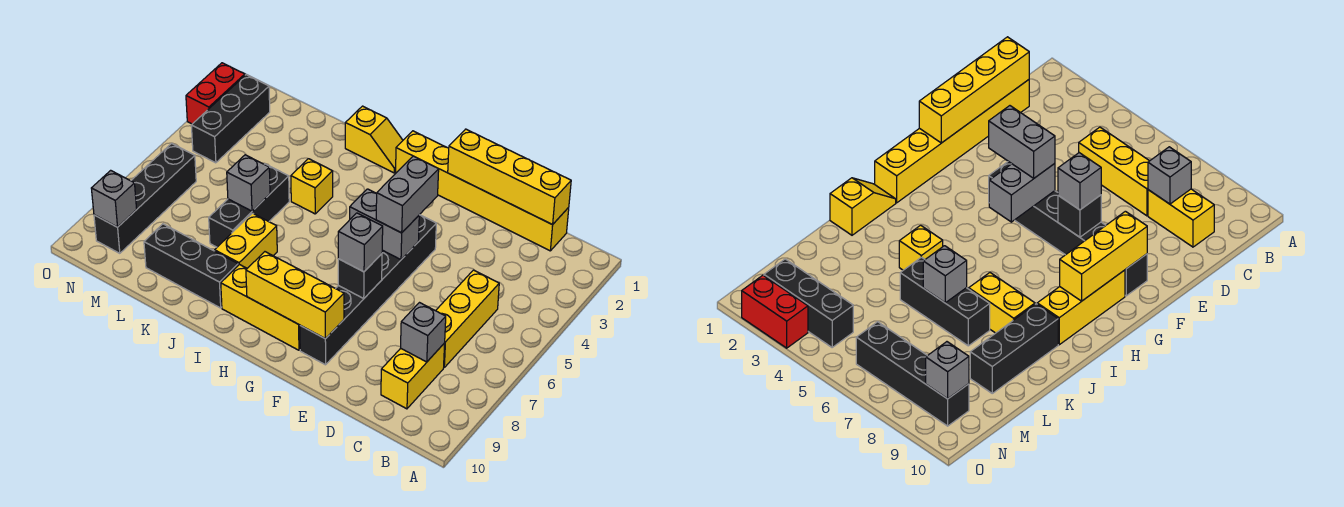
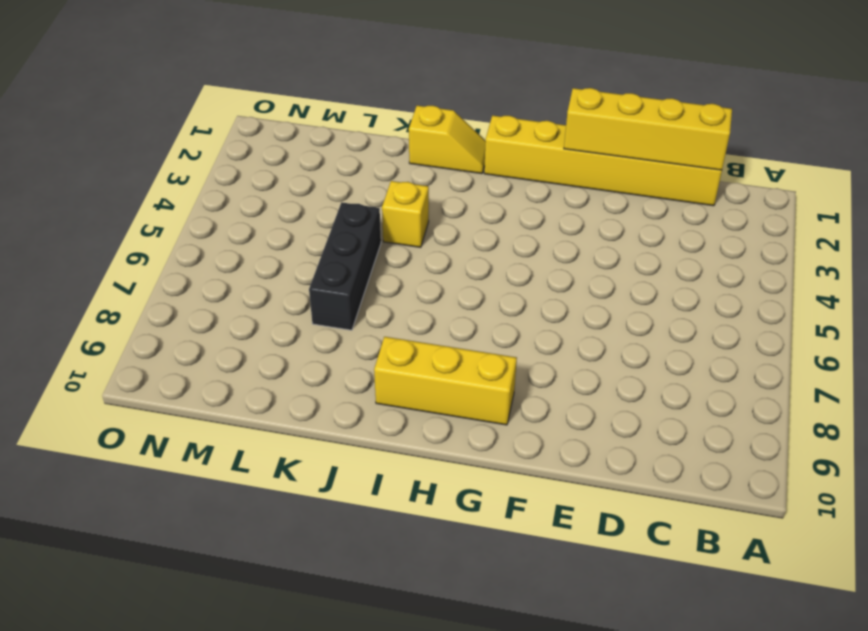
none -> yellow 1x3 brick [436,270,499,367]
none -> yellow 1x2 brick [381,343,445,409]
none -> black 1x6 brick [300,215,436,365]

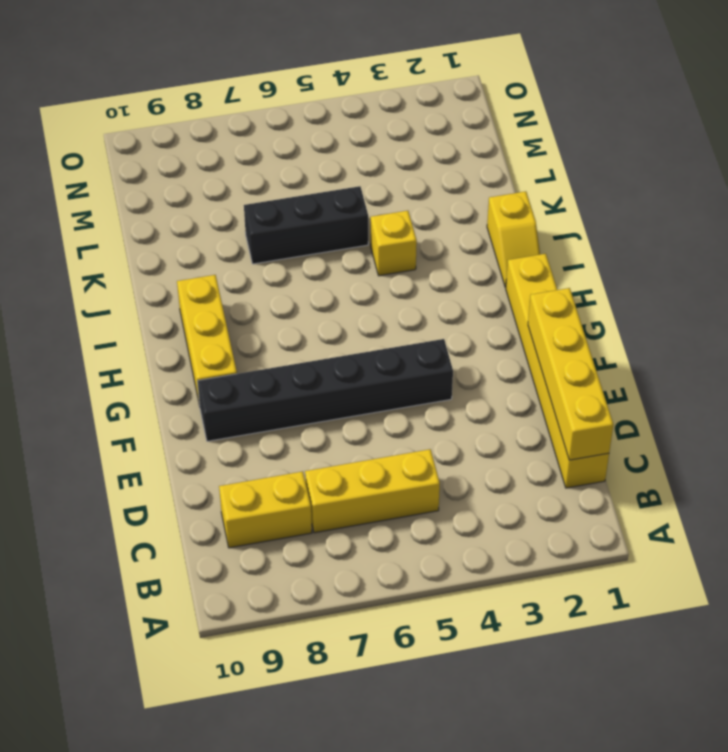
none -> yellow 1x2 brick [215,213,277,268]
none -> black 1x3 brick [144,224,238,308]
none -> black 1x3 brick [191,75,270,163]

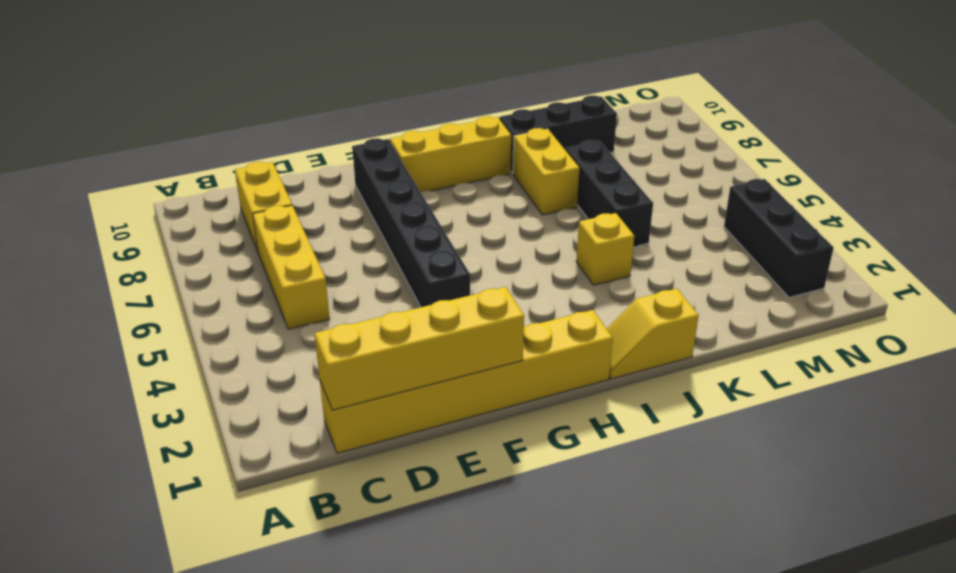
none -> black 1x4 brick [94,143,196,253]
none -> red 1x2 brick [186,63,245,124]
none -> grey 1x1 brick [401,303,446,362]

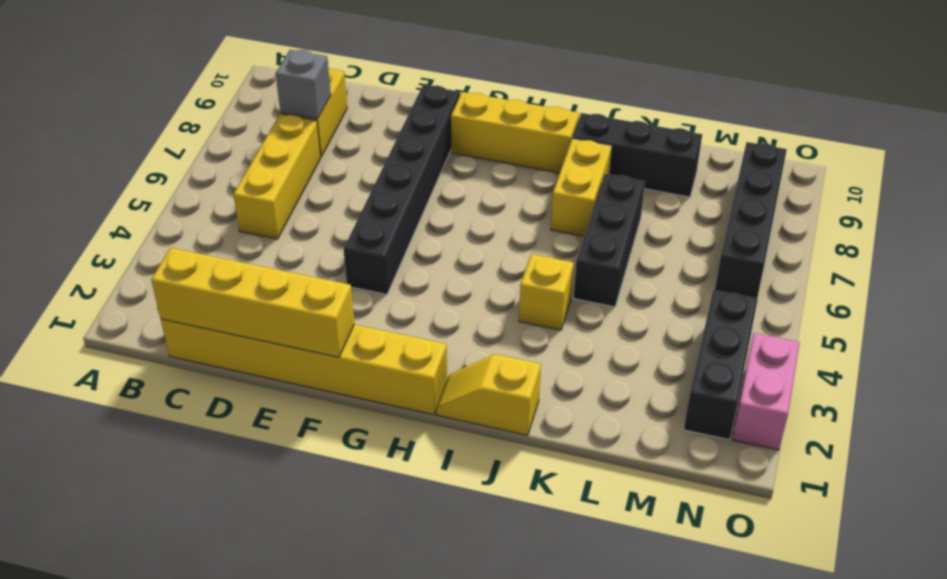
pink 1x2 brick [732,333,800,450] -> red 1x2 brick [186,63,245,124]
none -> grey 1x2 brick [350,189,419,260]
none -> black 1x1 brick [338,254,382,298]
none -> yellow 1x3 brick [246,252,344,339]

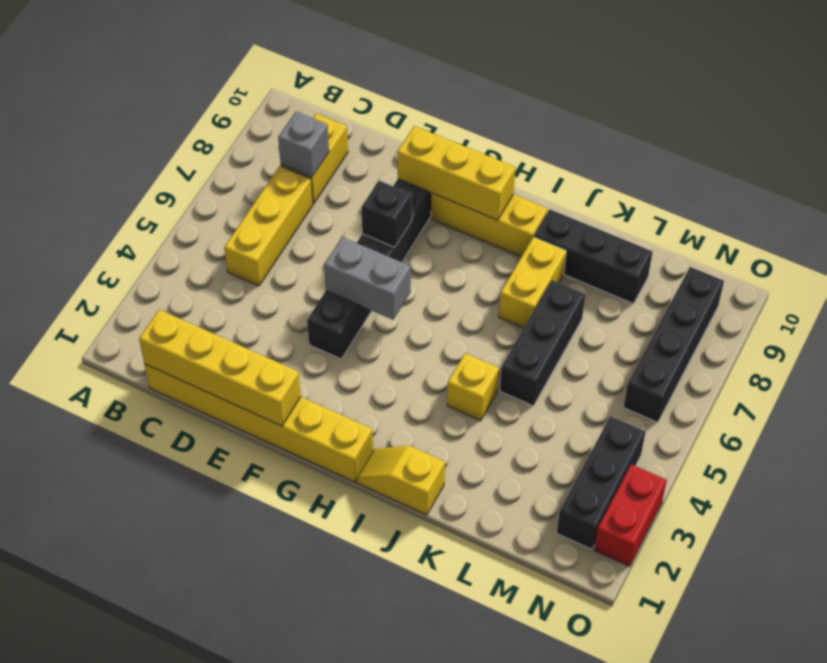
none -> grey 1x1 brick [227,155,270,211]
none -> grey 1x1 brick [91,170,137,227]
none -> grey 1x2 brick [376,156,439,233]

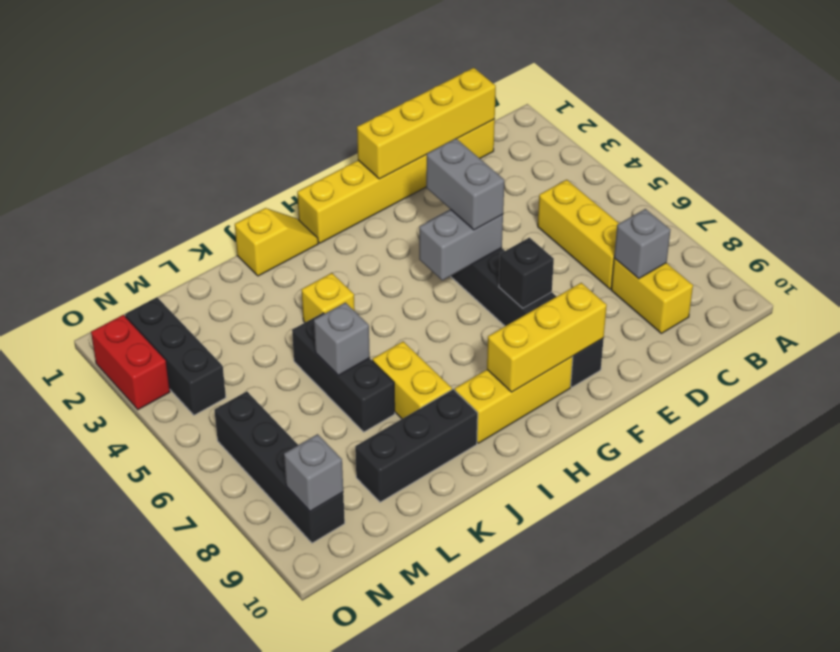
none -> grey 1x1 brick [338,213,383,272]

